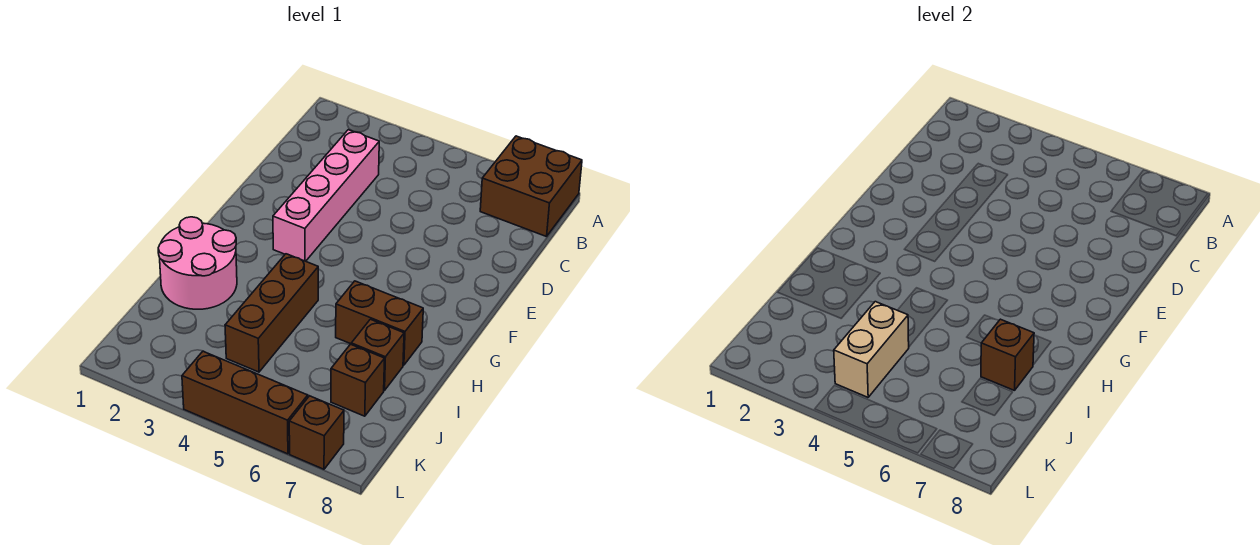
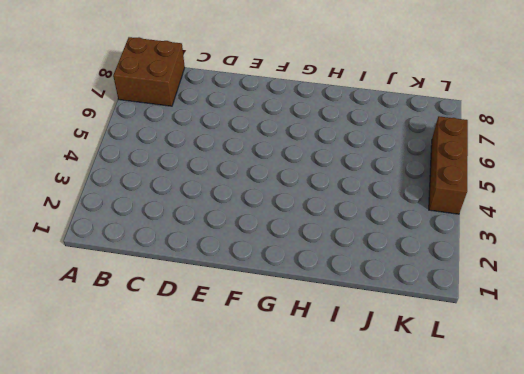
none -> pink 1x4 brick [273,130,379,261]
none -> pink 2x2 round brick [158,217,237,309]

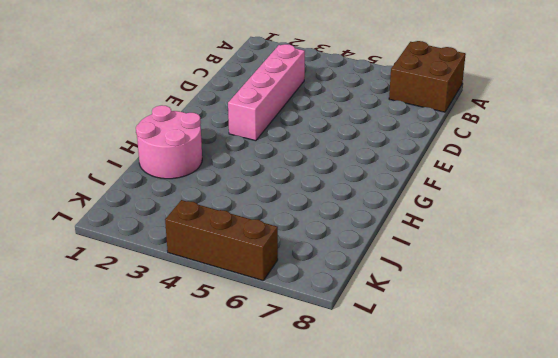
none -> brown 1x3 brick [225,254,318,372]
none -> brown 1x2 brick [336,281,423,365]

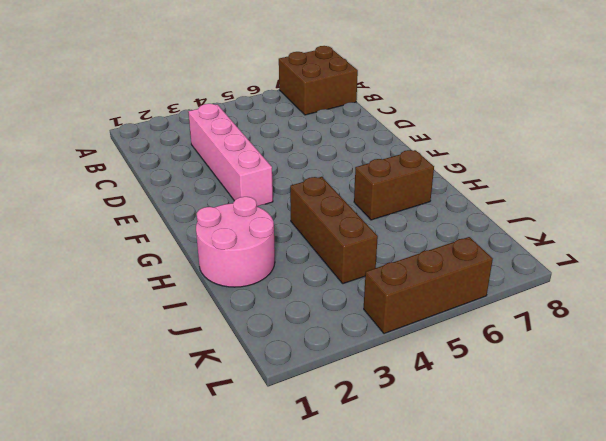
none -> brown 1x1 brick [351,319,404,390]
none -> brown 1x1 brick [331,344,385,416]

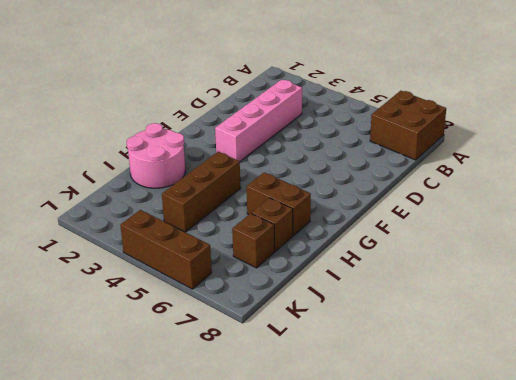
none -> brown 1x1 brick [289,396,344,469]
none -> brown 1x1 brick [981,319,1034,390]

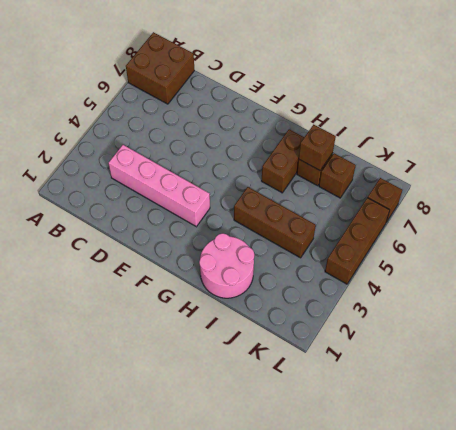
none -> tan 1x2 brick [834,302,909,397]

